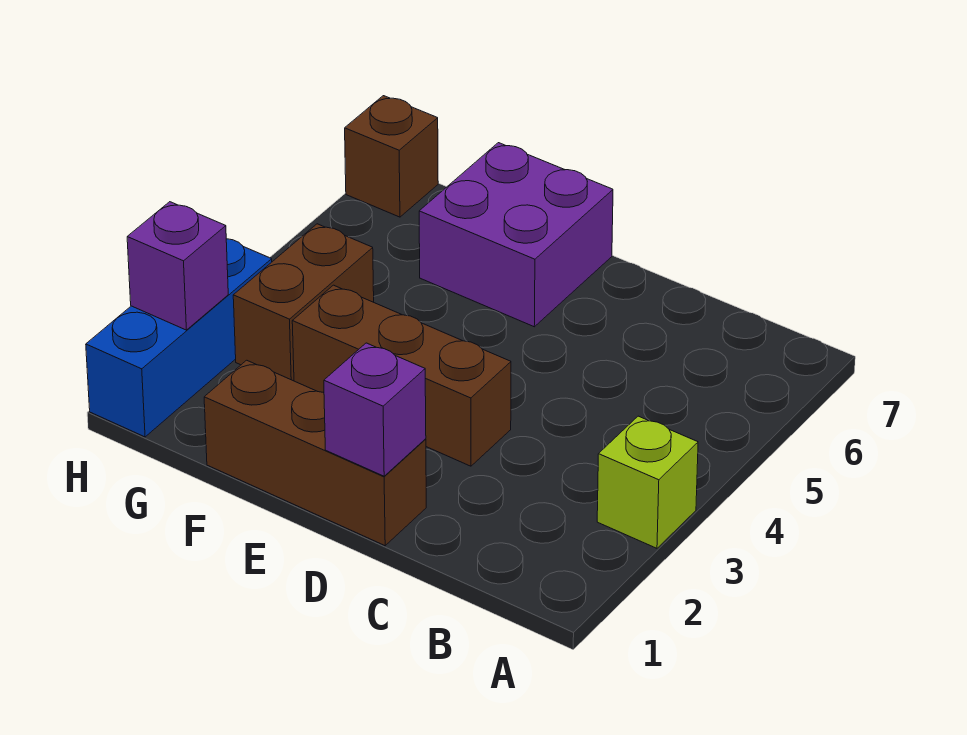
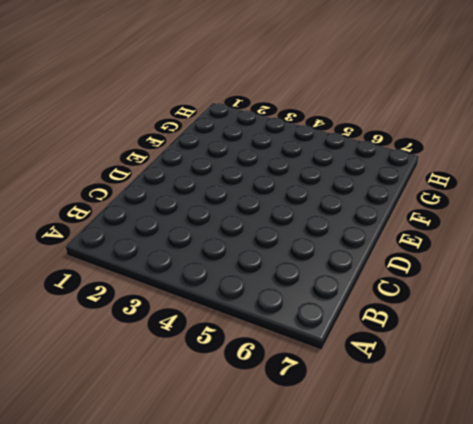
none -> lime 1x1 brick [597,416,698,548]
none -> brown 1x3 brick [204,360,426,546]

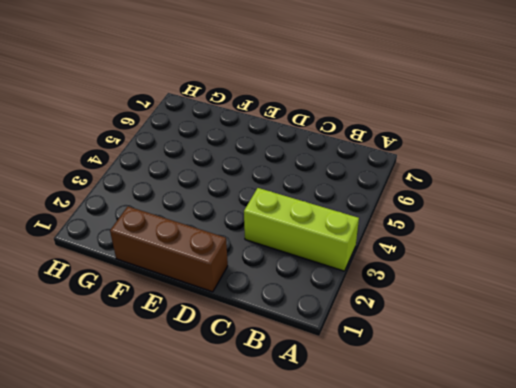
lime 1x3 brick [244,188,359,271] -> lime 1x1 brick [597,416,698,548]
none -> brown 1x3 brick [292,285,511,466]
none -> purple 2x2 brick [419,143,613,327]

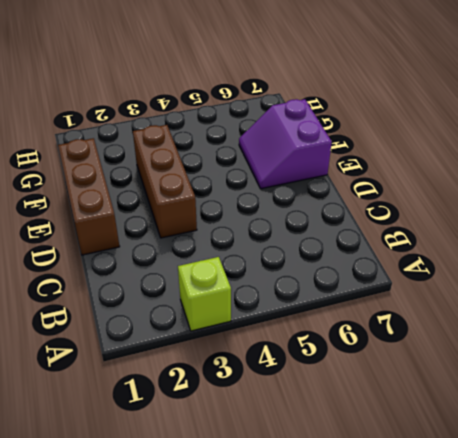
purple 2x2 slope [239,99,332,189] -> purple 2x2 brick [419,143,613,327]
none -> brown 1x2 brick [233,224,374,381]
none -> blue 1x3 brick [86,239,272,437]

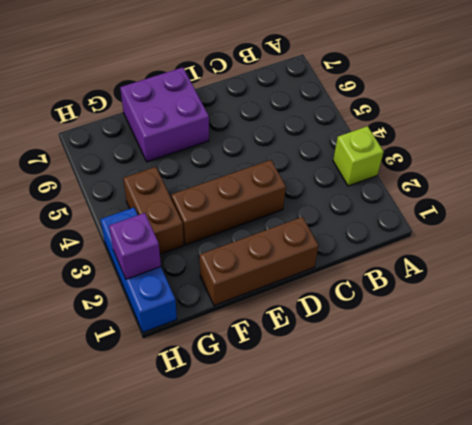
none -> brown 1x1 brick [345,96,438,217]
none -> purple 1x1 brick [324,343,426,476]

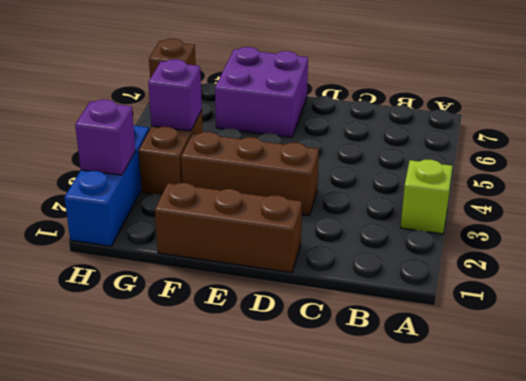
purple 1x1 brick [148,59,202,131] -> purple 1x1 brick moved to [324,343,426,476]

